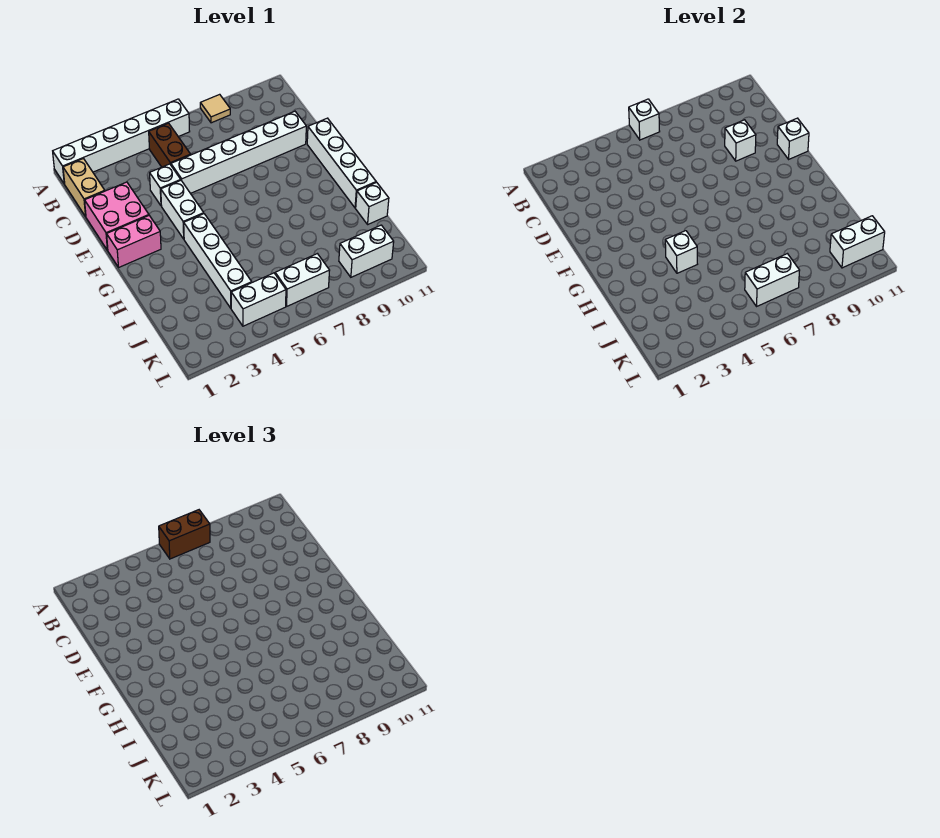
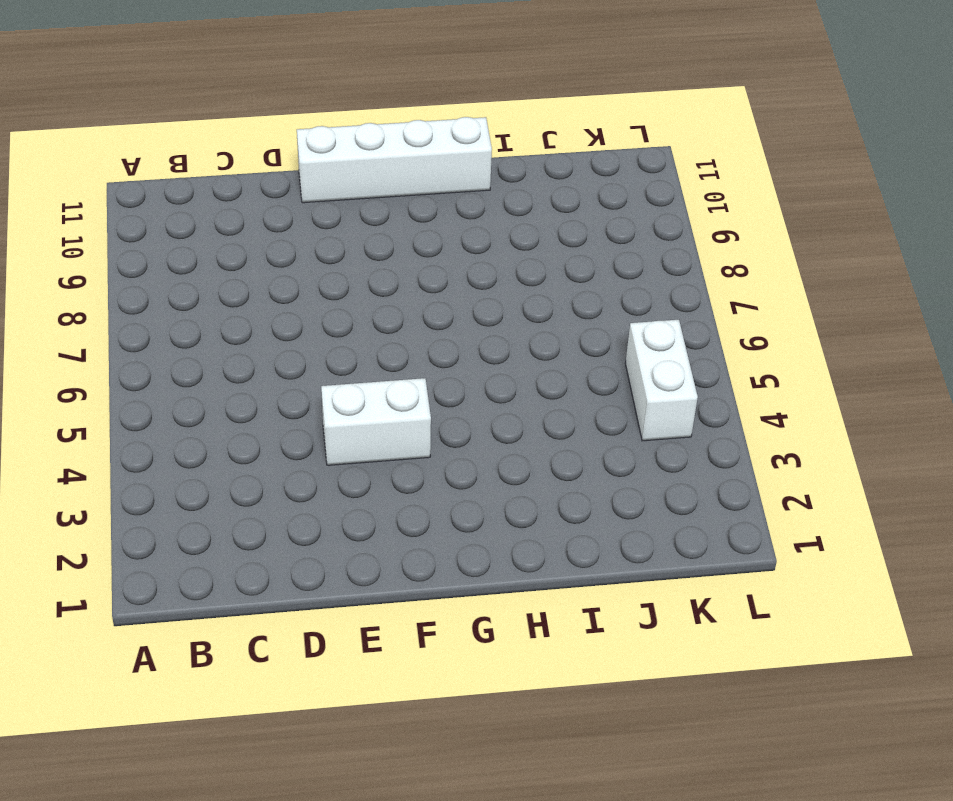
none -> white 1x6 brick [53,99,190,184]
none -> tan 1x1 tile [200,94,230,123]
none -> tan 1x2 brick [63,159,105,217]

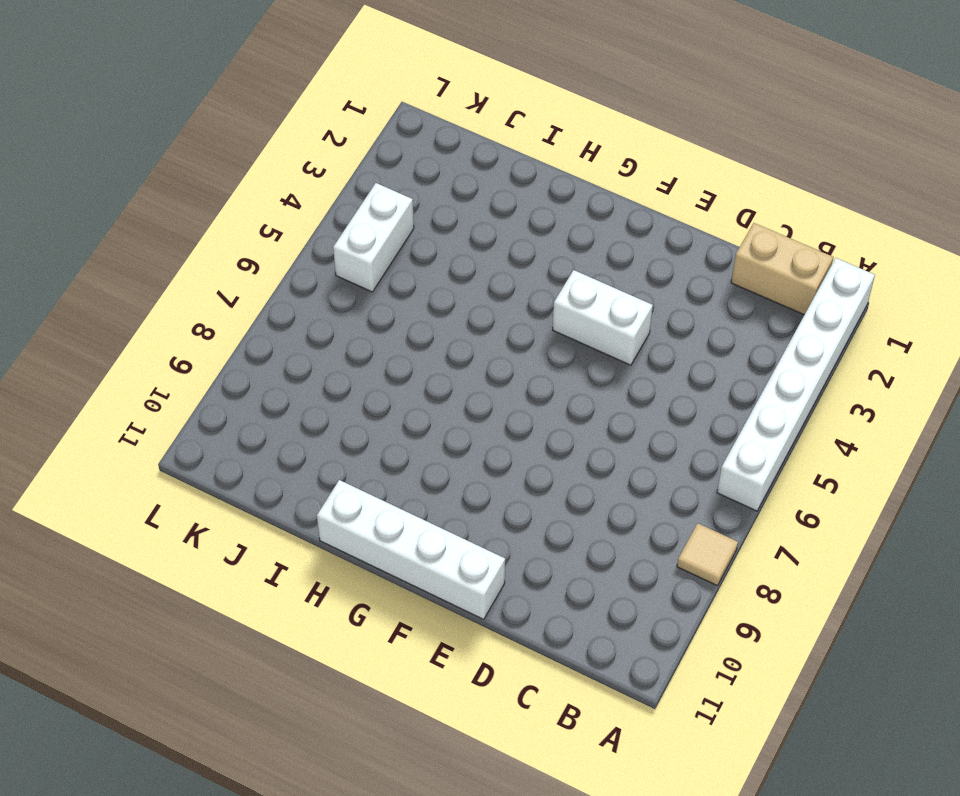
none -> brown 1x2 brick [149,123,191,167]
none -> pink 2x2 brick [85,182,149,250]
none -> white 1x1 brick [150,164,181,206]

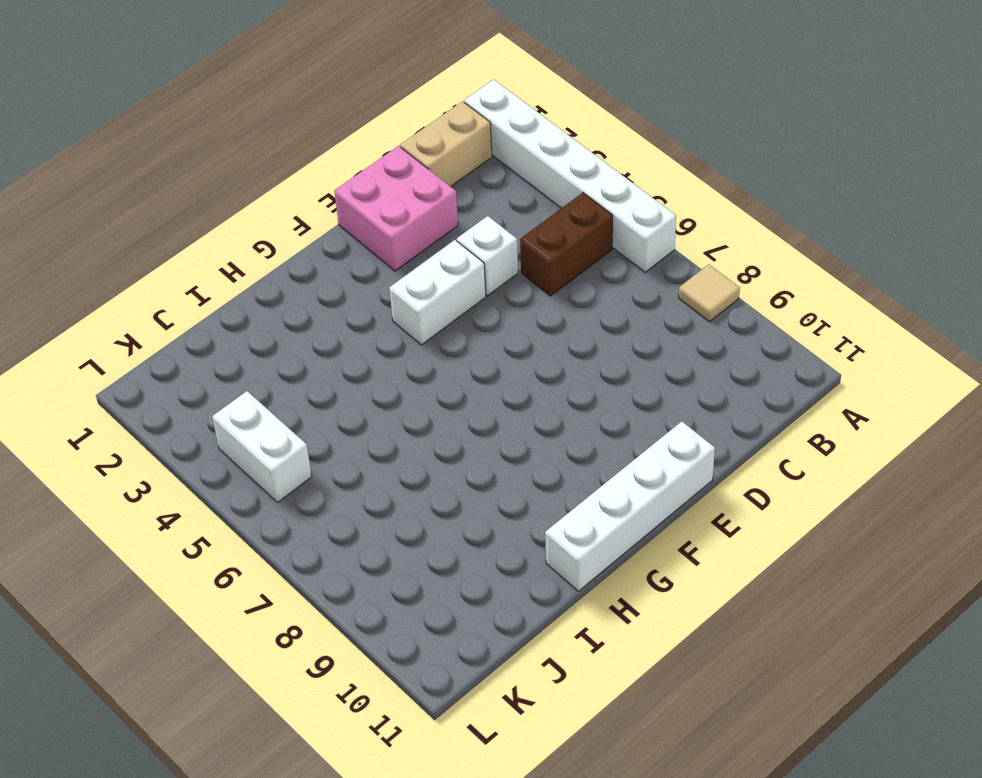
none -> white 1x6 brick [171,111,306,193]
none -> pink 1x2 brick [107,216,161,267]
none -> white 1x4 brick [184,214,252,308]

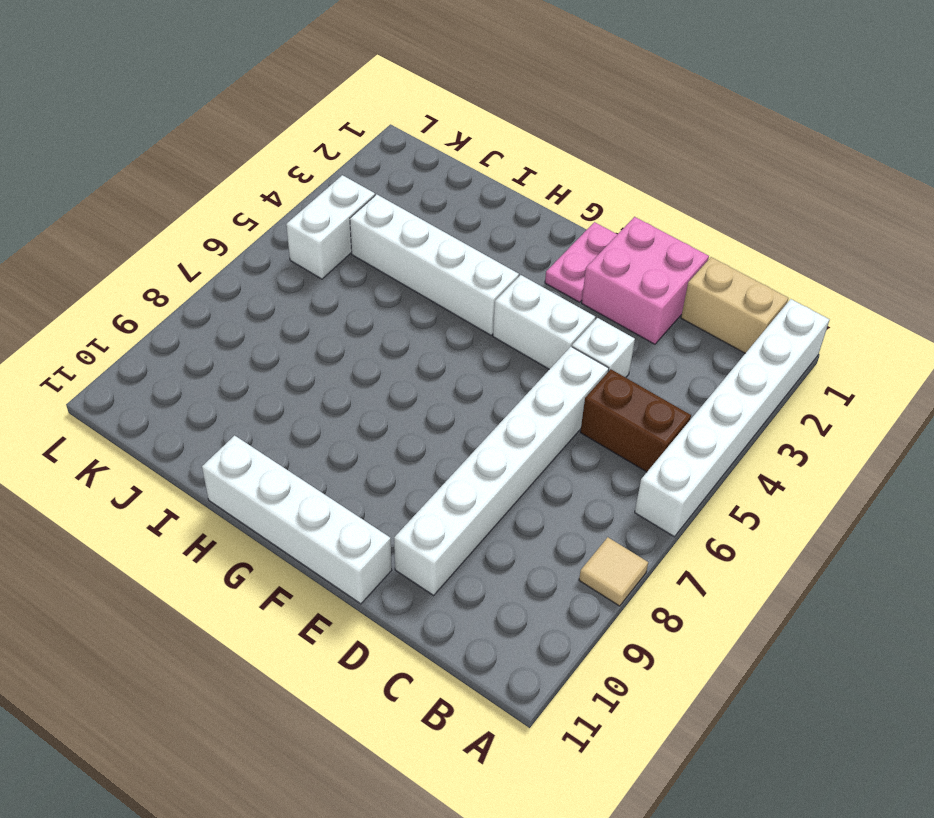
pink 1x2 plate [545,222,617,302] -> pink 1x2 brick [107,216,161,267]
none -> white 1x1 brick [356,182,389,224]
none -> white 1x2 brick [275,254,330,306]
none -> white 1x2 brick [339,225,394,277]

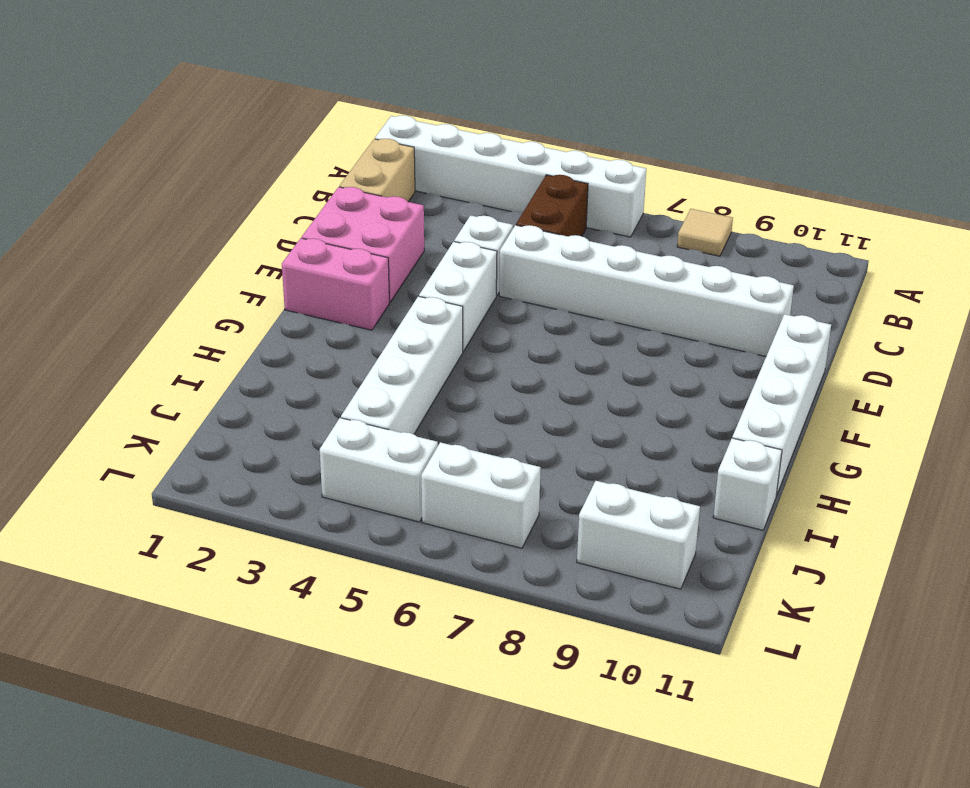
none -> white 1x1 brick [629,99,660,140]
none -> white 1x1 brick [725,120,756,161]
none -> white 1x1 brick [777,118,809,159]

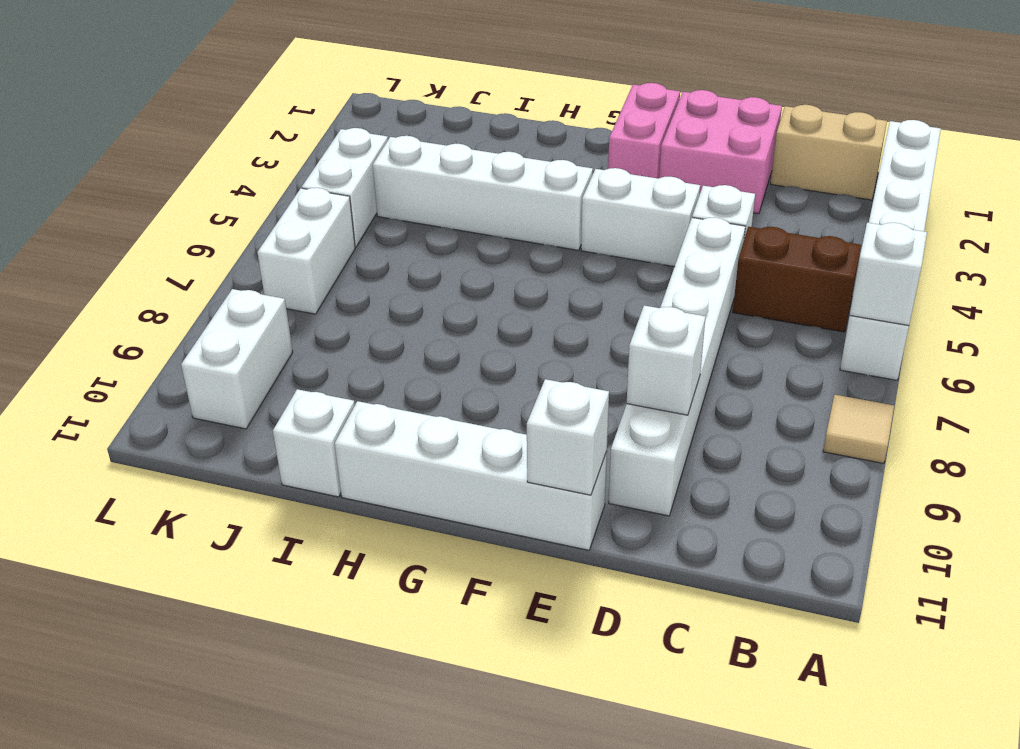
none -> white 1x1 brick [665,231,697,273]
none -> white 1x2 brick [745,254,800,306]
none -> white 1x2 brick [830,216,885,268]

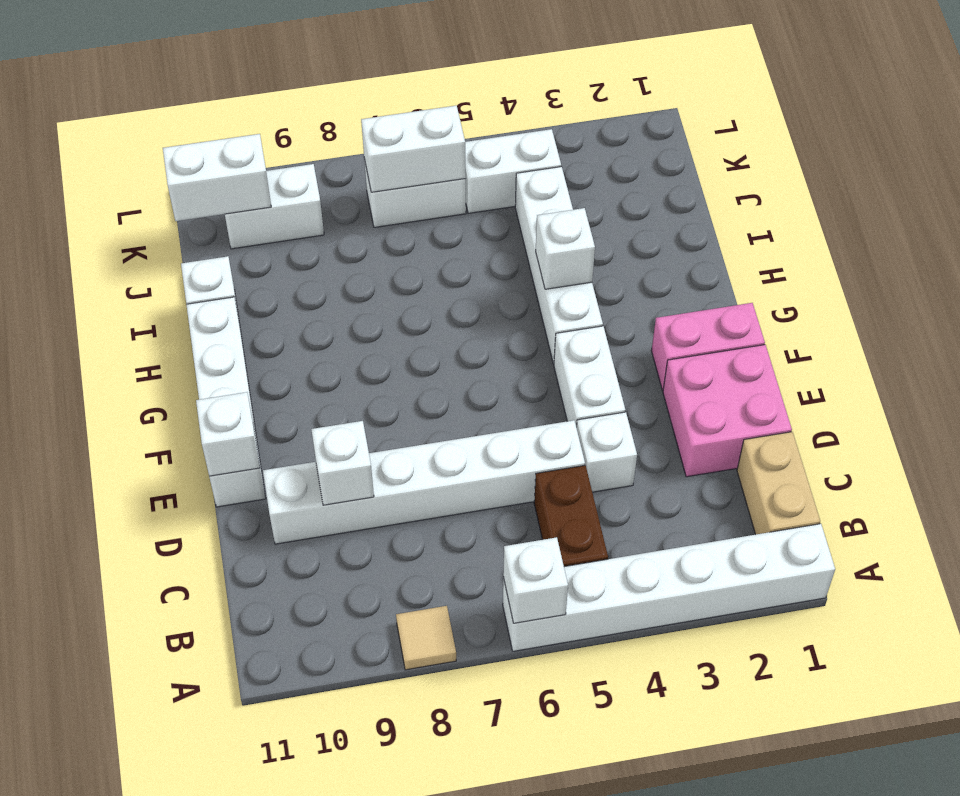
none -> brown 1x2 brick [159,510,210,559]

